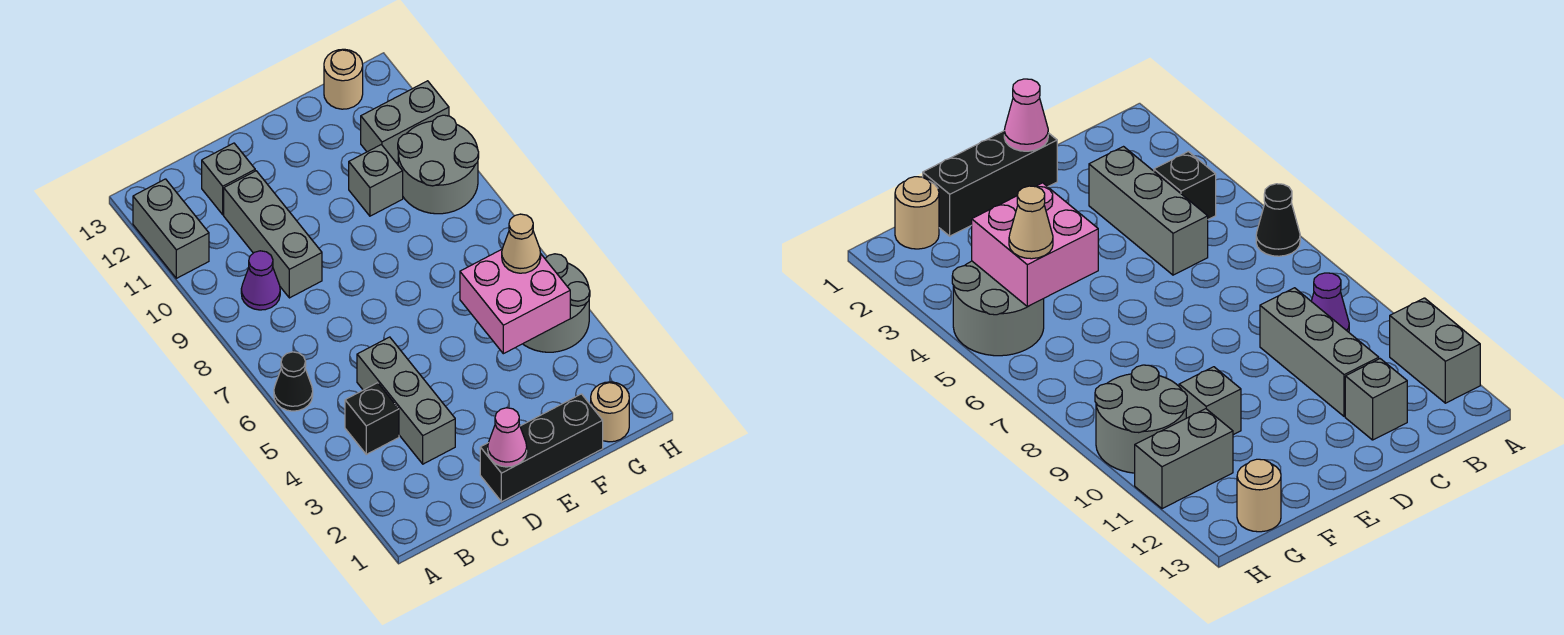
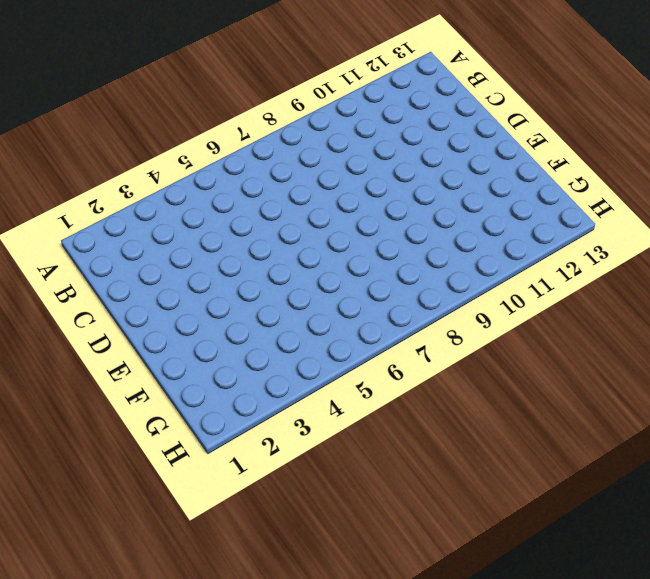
none -> black 1x1 cone [274,352,313,411]
none -> grey 1x2 brick [133,179,209,278]
none -> black 1x1 brick [345,383,399,454]

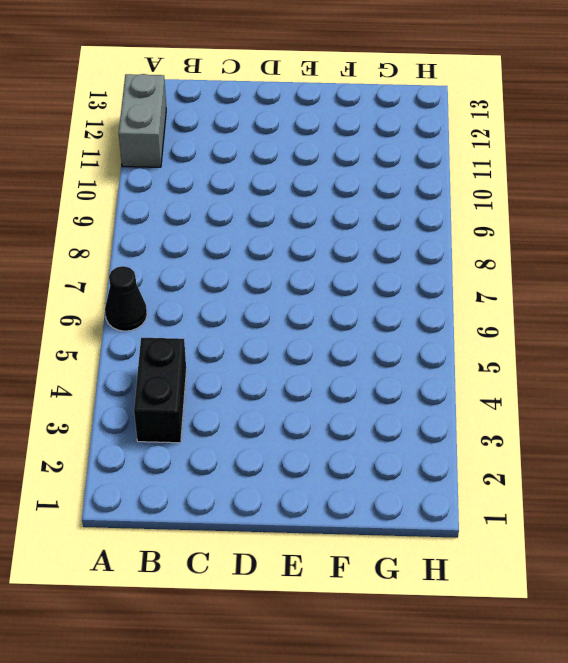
black 1x2 brick [134,338,186,443] -> black 1x1 brick [345,383,399,454]
none -> purple 1x1 cone [241,251,280,310]
none -> grey 1x3 brick [357,337,455,464]
none -> grey 1x3 brick [224,171,322,298]

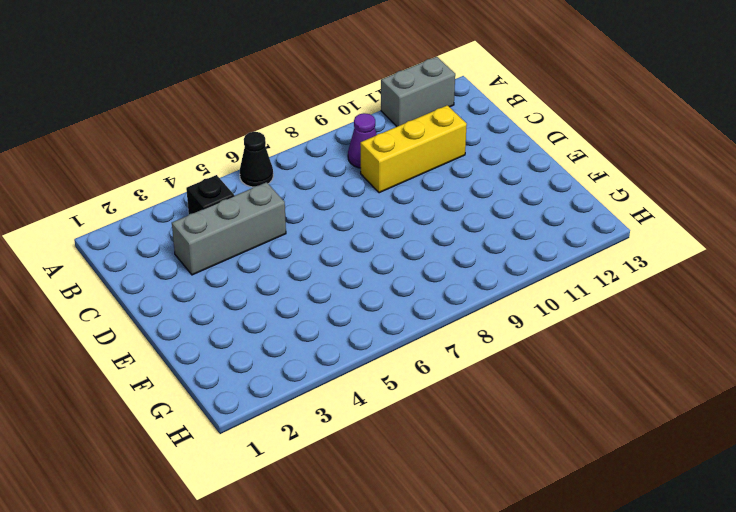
yellow 1x3 brick [360,105,467,193] -> grey 1x3 brick [224,171,322,298]
none -> grey 1x1 brick [202,143,255,215]
none -> black 1x3 brick [480,394,603,502]
none -> grey 1x1 brick [349,145,403,216]

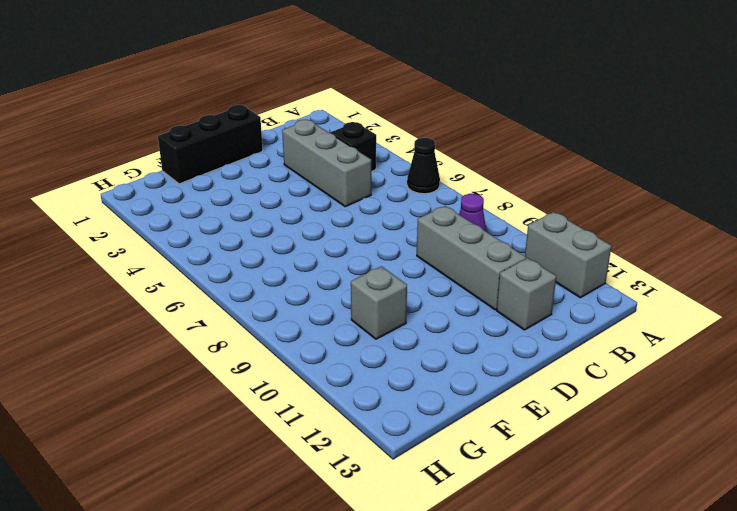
none -> tan 1x1 round brick [591,382,629,442]
none -> grey 2x2 round brick [523,254,590,352]
none -> grey 2x2 round brick [398,115,479,214]

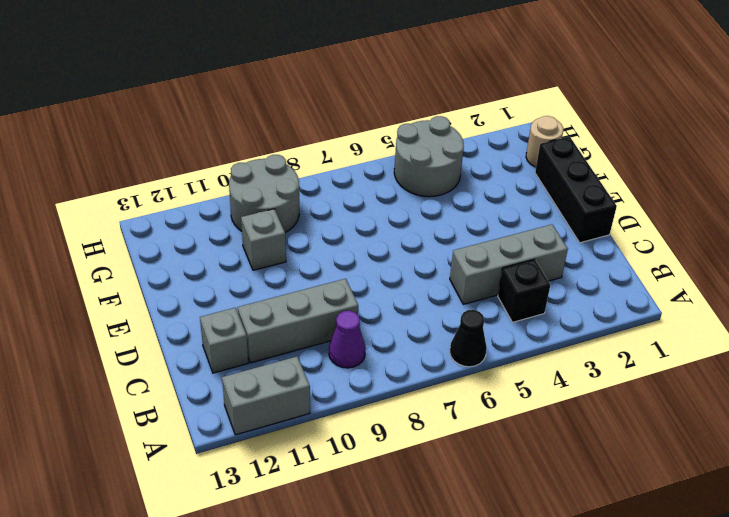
none -> grey 1x2 brick [361,81,449,163]
none -> tan 1x1 round brick [324,49,363,109]
none -> pink 1x1 cone [488,408,527,467]

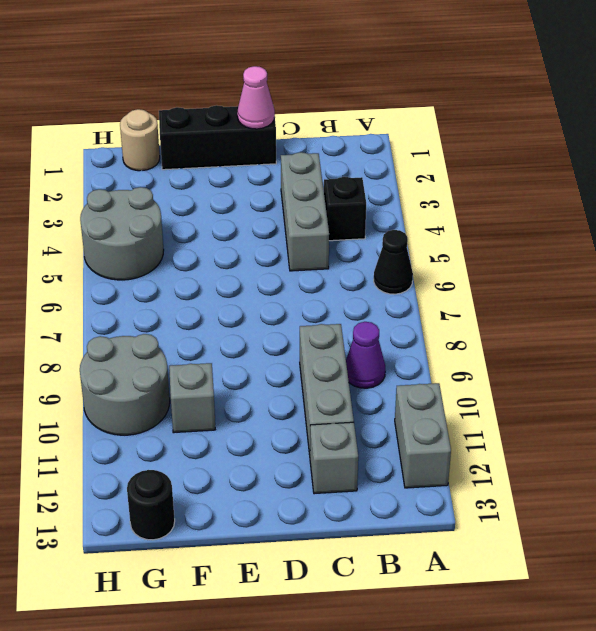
black 1x1 round brick [127,470,175,540] -> tan 1x1 round brick [324,49,363,109]
none -> grey 1x2 brick [361,81,449,163]
none -> pink 2x2 brick [460,249,570,354]
none -> tan 1x1 cone [502,214,541,273]

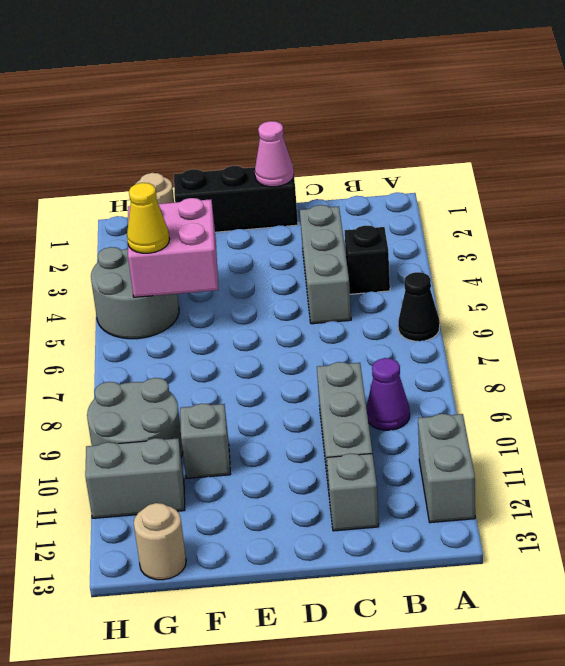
yellow 1x1 cone [127,183,170,253] -> tan 1x1 cone [502,214,541,273]

